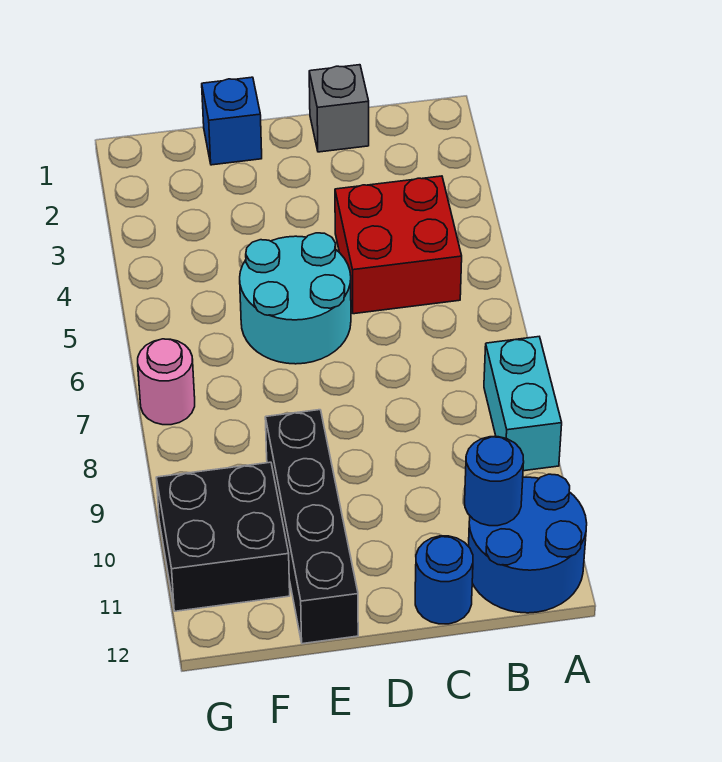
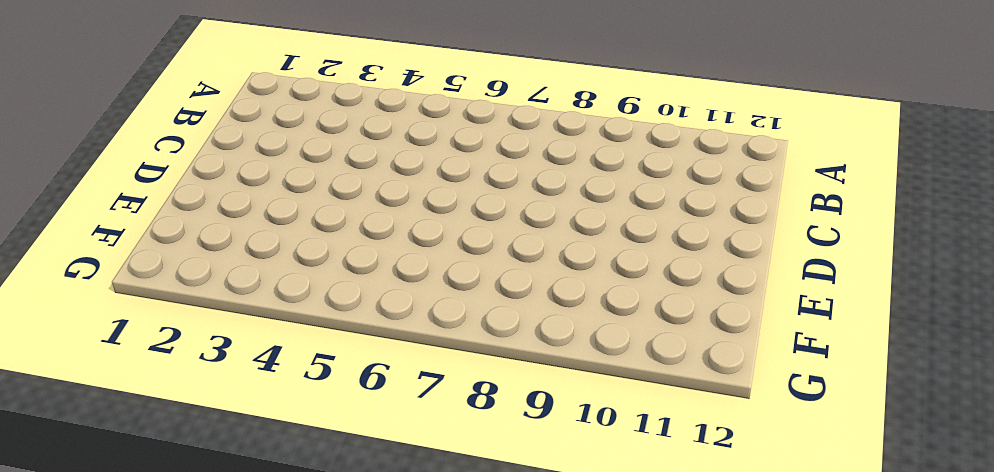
none -> cyan 1x2 brick [484,337,562,471]
none -> blue 2x2 round brick [469,474,587,613]

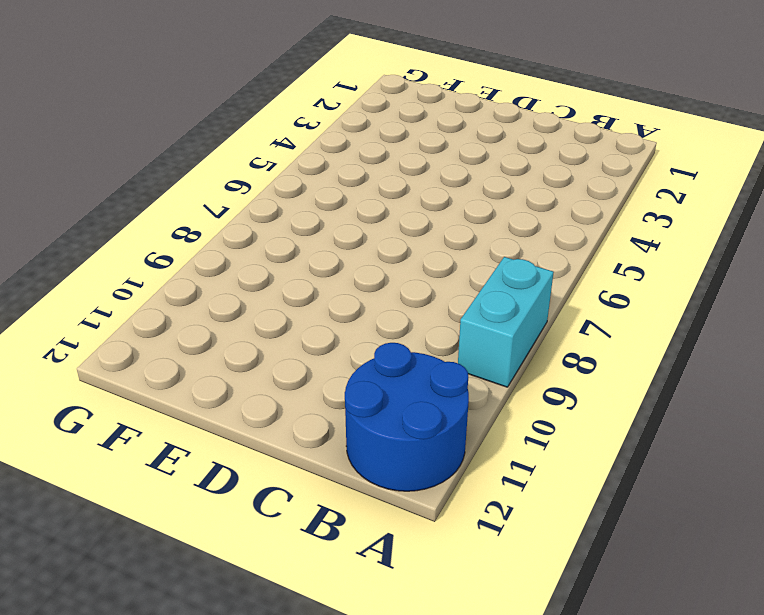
none -> red 2x2 brick [335,176,462,314]
none -> grey 1x1 brick [309,65,369,152]

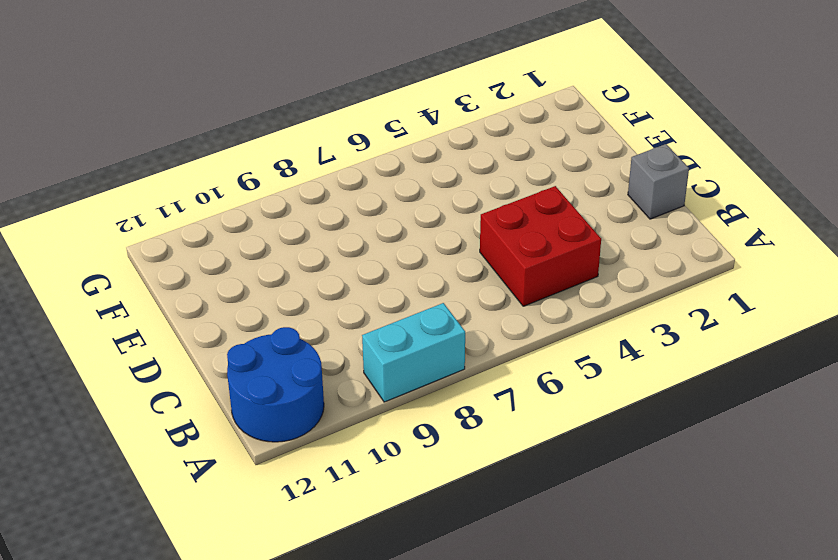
none -> blue 1x1 round brick [415,536,473,624]
none -> cyan 2x2 round brick [240,233,351,364]

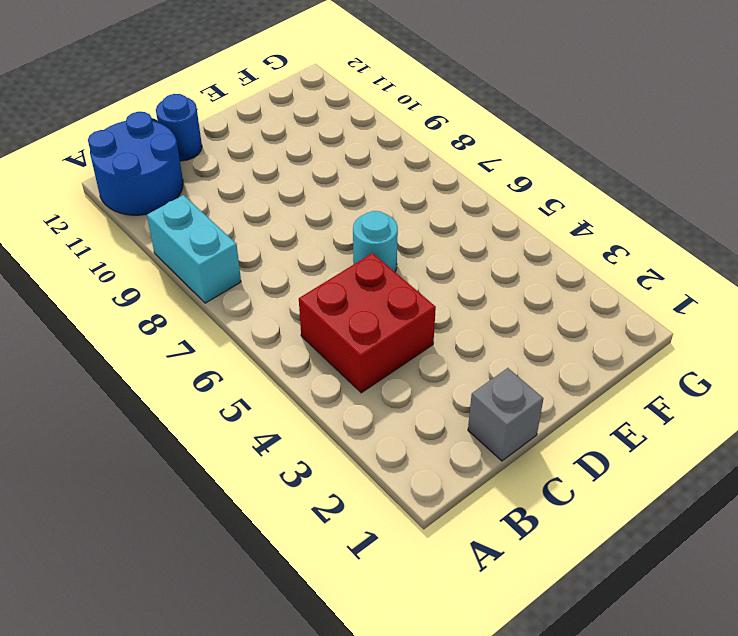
cyan 1x1 round brick [353,211,398,272] -> cyan 2x2 round brick [240,233,351,364]
none -> blue 1x1 brick [202,77,262,165]
none -> black 1x4 brick [265,410,358,644]

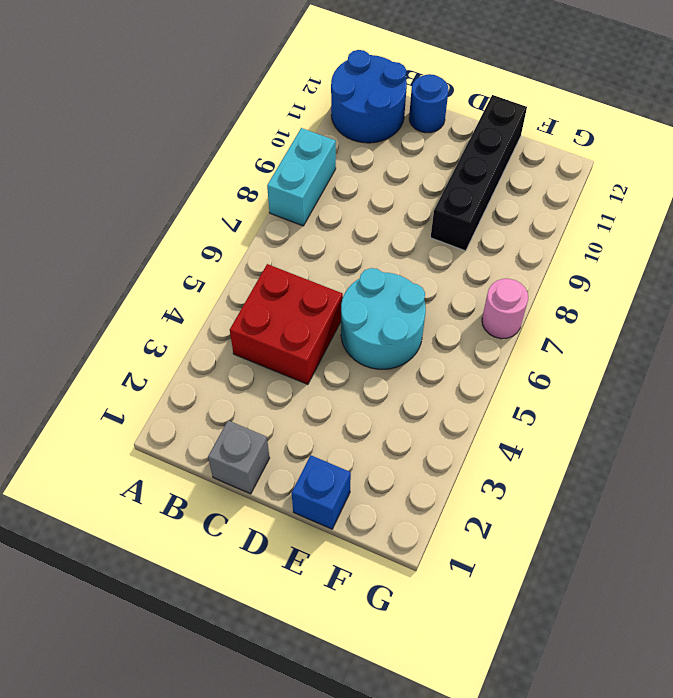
none -> black 2x2 brick [156,462,290,611]
none -> blue 1x1 round brick [465,437,524,526]

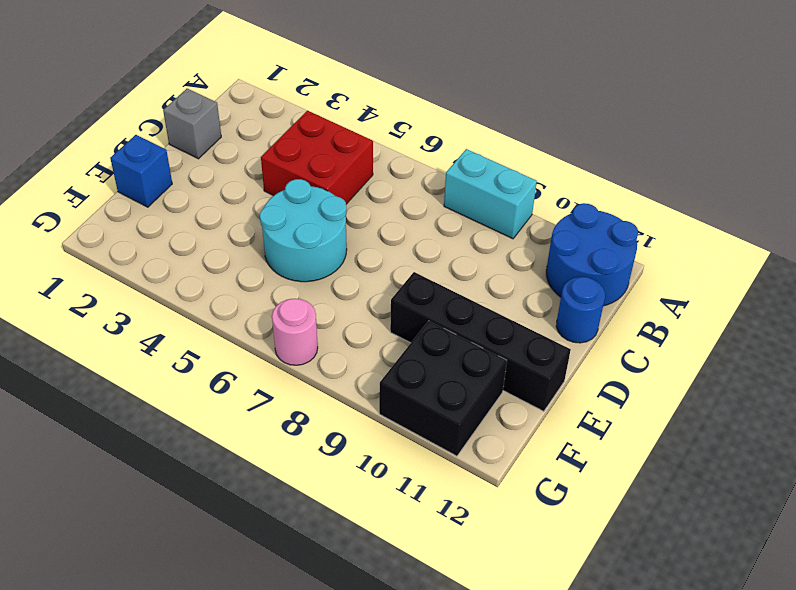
none -> blue 1x1 round brick [465,437,524,526]

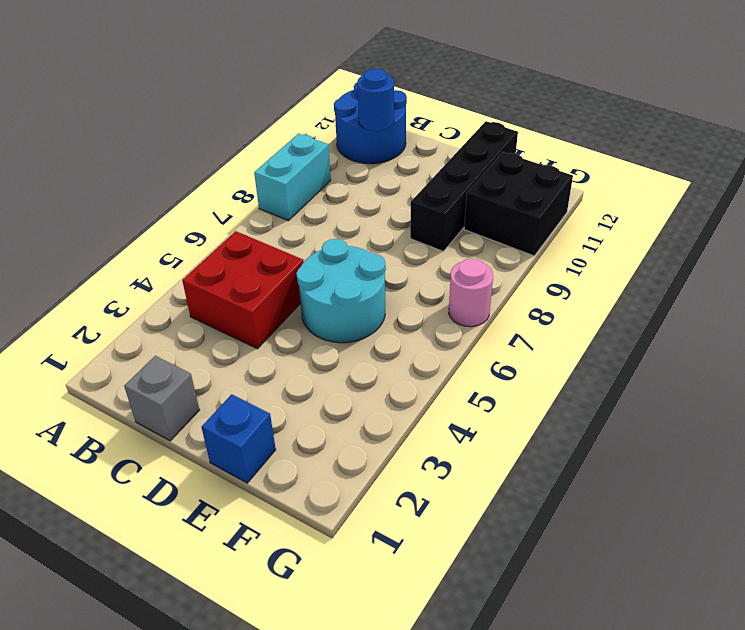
none -> blue 1x1 round brick [415,536,473,624]

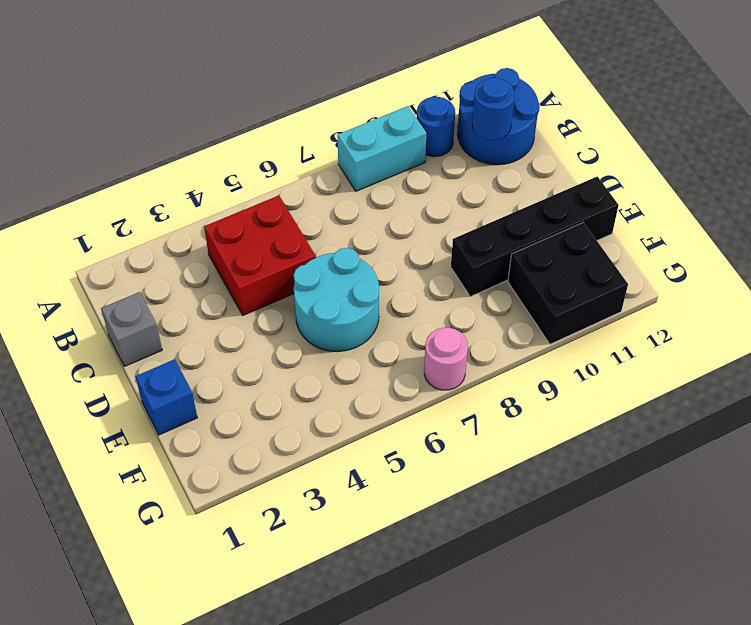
blue 1x1 round brick [417,97,455,157] -> blue 1x1 round brick moved to [415,536,473,624]

